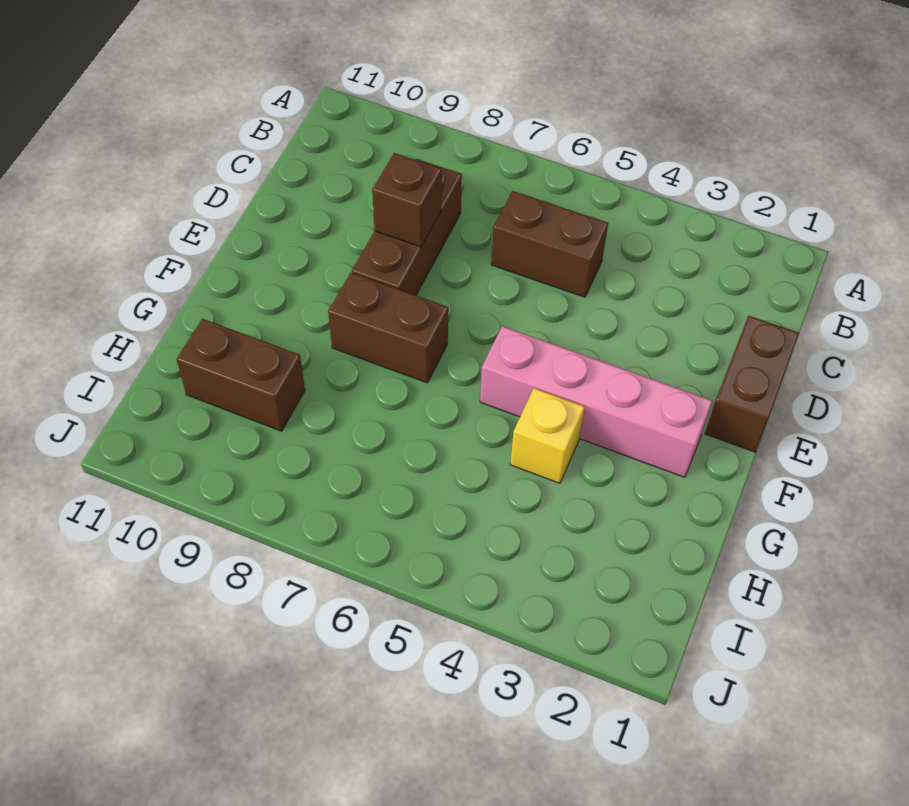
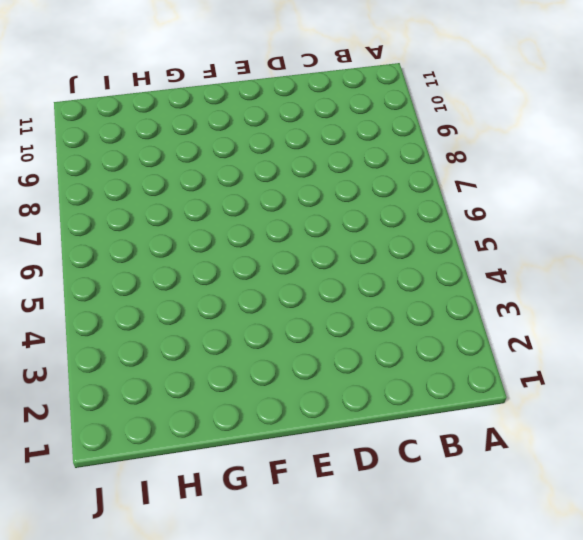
none -> brown 1x2 brick [491,191,608,297]
none -> brown 1x3 brick [352,159,462,295]

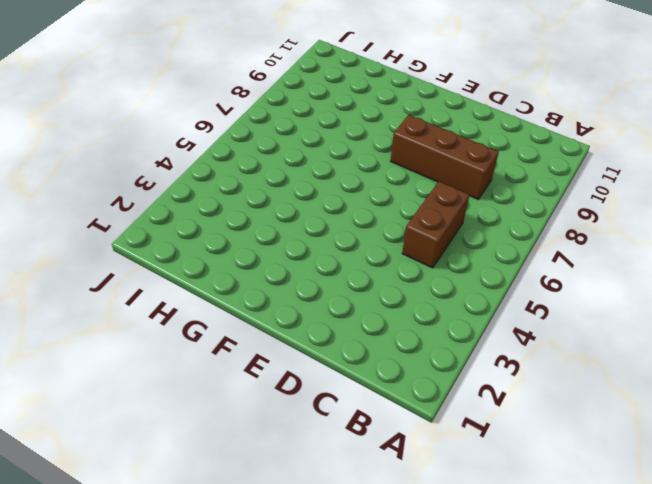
none -> brown 1x2 brick [705,316,799,452]
none -> pink 1x4 brick [480,326,712,477]

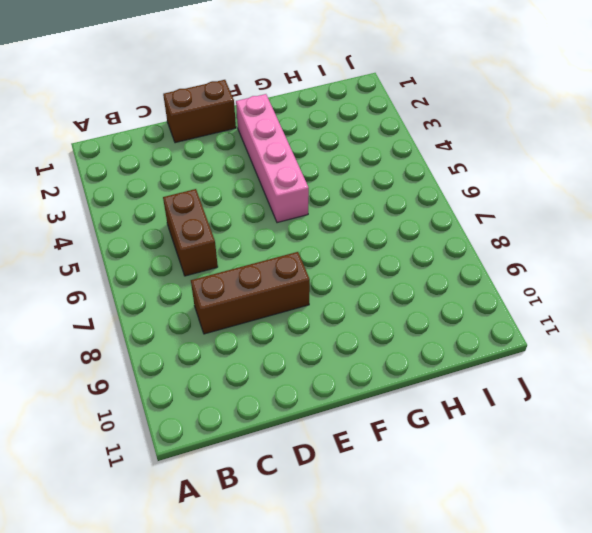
none -> brown 1x2 brick [328,273,448,383]
none -> yellow 1x1 brick [510,388,585,483]

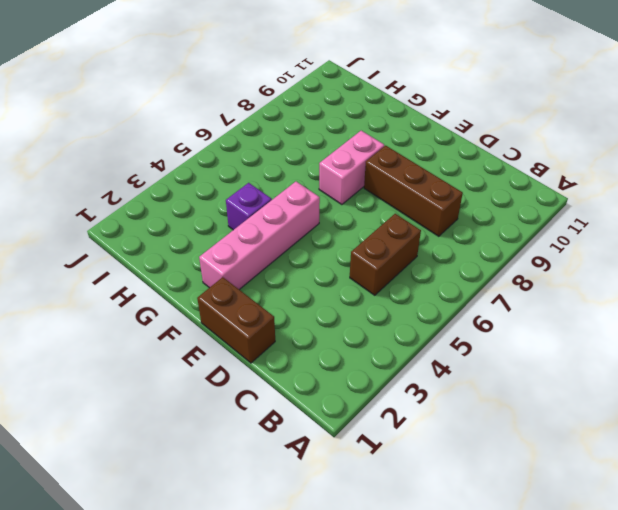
pink 1x2 brick [319,131,384,205] -> brown 1x2 brick [328,273,448,383]
purple 1x1 brick [226,183,272,230] -> yellow 1x1 brick [510,388,585,483]
none -> brown 1x2 brick [177,319,305,431]
none -> brown 1x1 brick [372,153,442,247]

